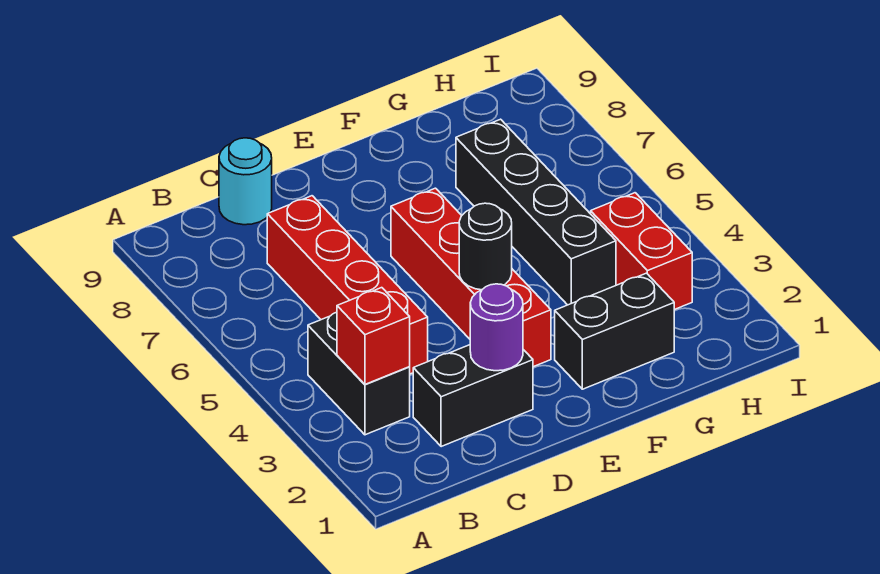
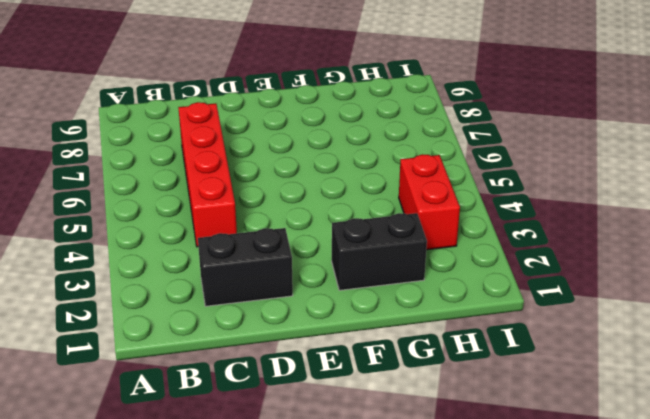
none -> black 1x2 brick [308,312,410,435]
none -> cyan 1x1 round brick [219,138,272,225]

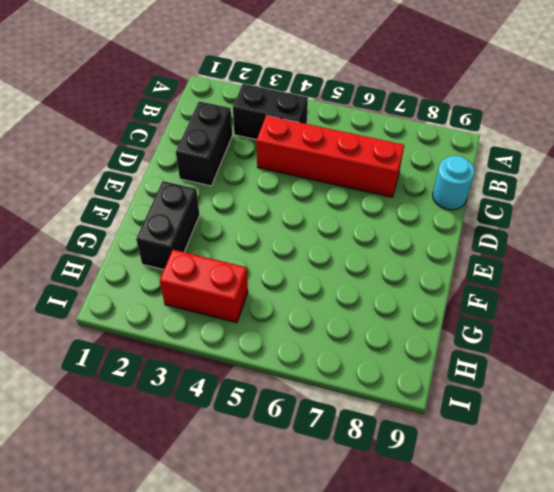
none -> red 1x4 brick [391,188,551,367]
none -> black 1x4 brick [456,119,616,305]

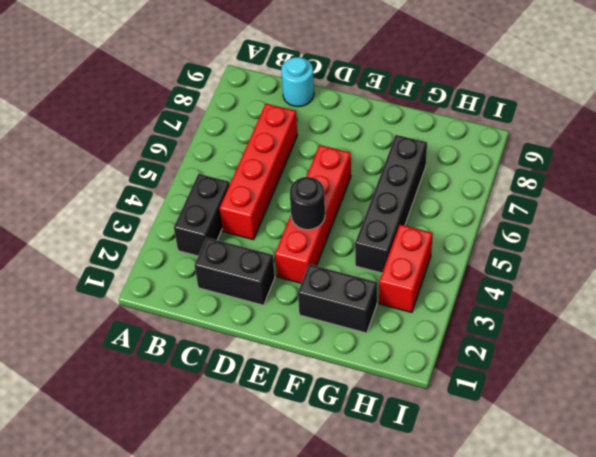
none -> red 1x1 brick [337,288,410,384]
none -> purple 1x1 round brick [470,284,523,371]

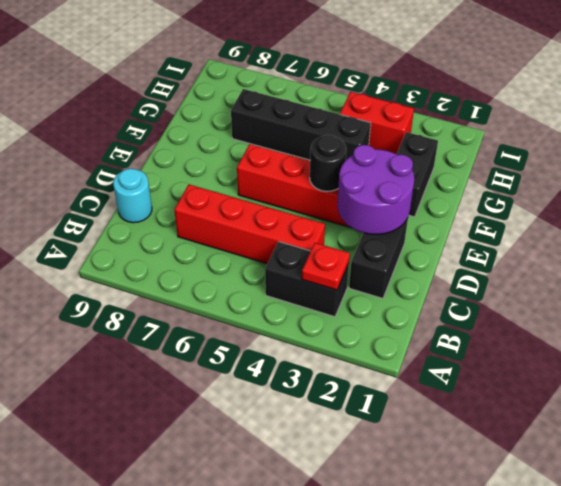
red 1x1 plate [302,243,350,290] -> red 1x1 brick [337,288,410,384]
purple 2x2 round brick [337,145,414,234] -> purple 1x1 round brick [470,284,523,371]

